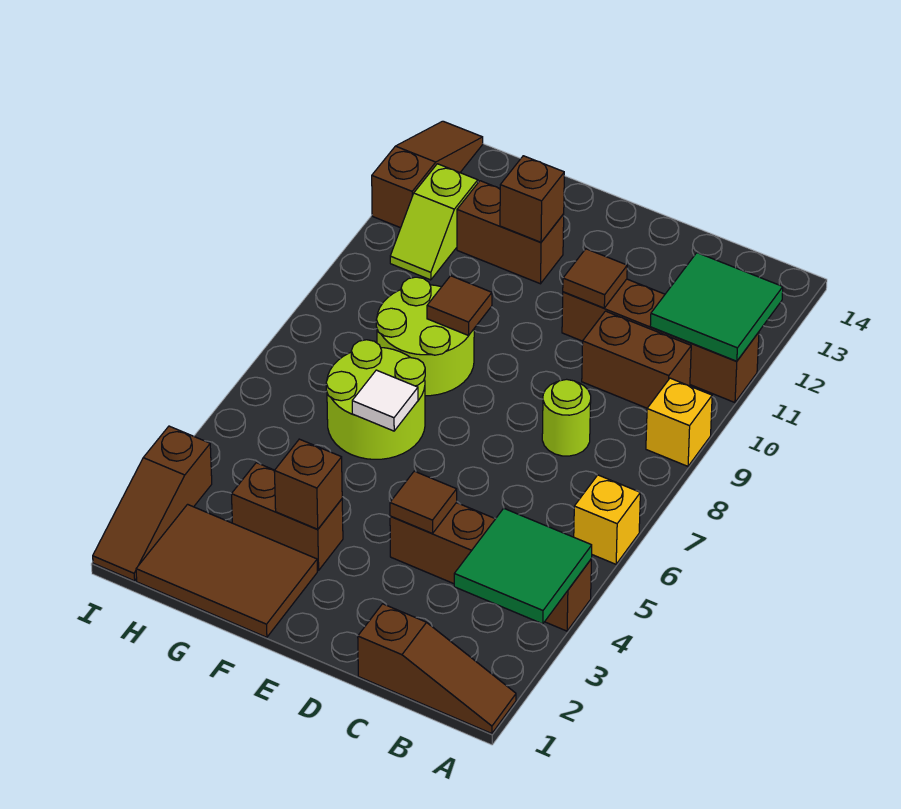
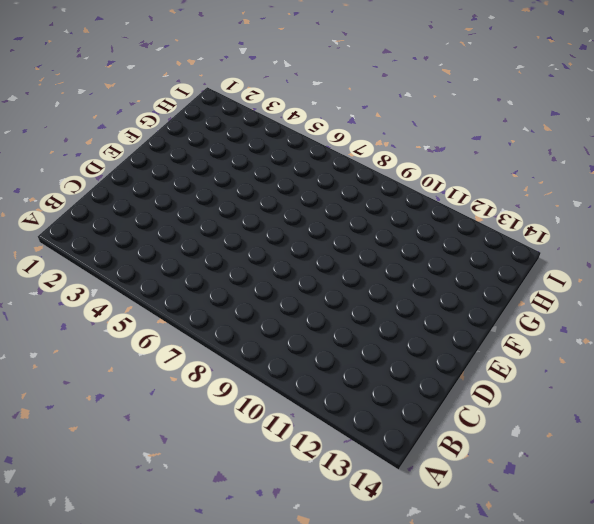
none -> brown 1x3 slope [358,604,516,734]
none -> brown 1x4 brick [390,503,591,631]
none -> yellow 1x1 brick [574,475,640,564]

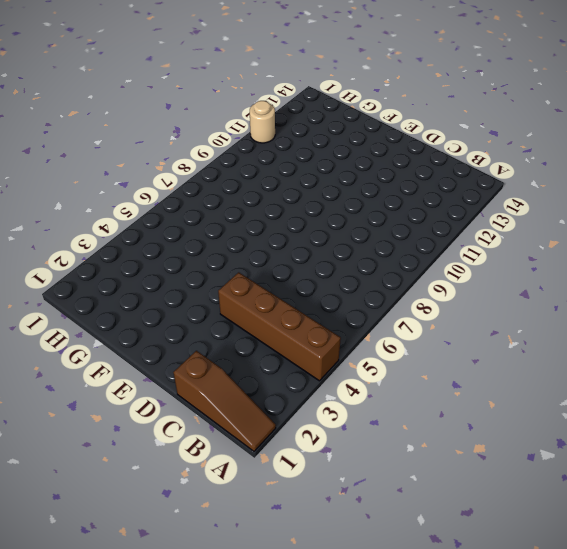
tan 1x1 round brick [250,101,275,143] -> none
none -> yellow 1x1 brick [574,475,640,564]
none -> yellow 1x1 brick [646,378,712,466]
none -> brown 1x4 brick [562,279,759,403]

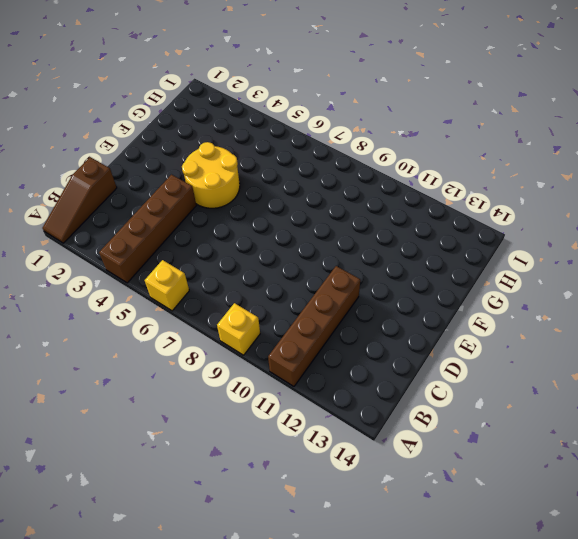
yellow 2x2 round brick [182,142,240,208] -> none
none -> brown 1x2 brick [582,311,691,408]
none -> lime 1x1 round brick [542,379,591,456]
none -> brown 2x3 tile [136,504,317,637]

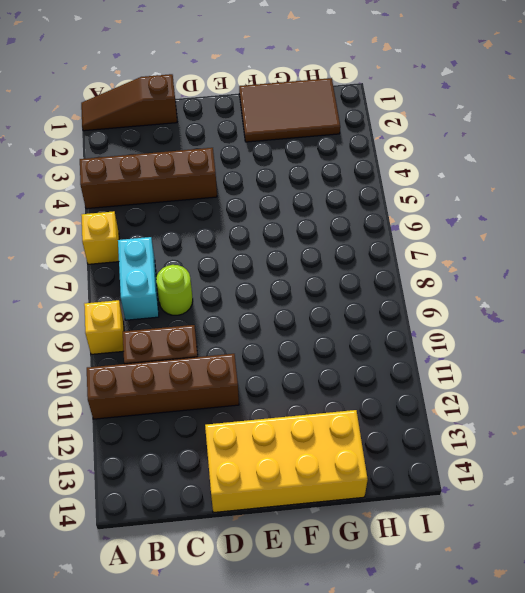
cyan 1x2 brick [118,237,159,320] -> none
yellow 2x4 brick [205,410,368,513] -> none
none -> brown 1x2 brick [231,463,343,570]
none -> lime 2x2 round brick [326,340,425,459]
none -> lime 2x2 round brick [376,277,474,396]

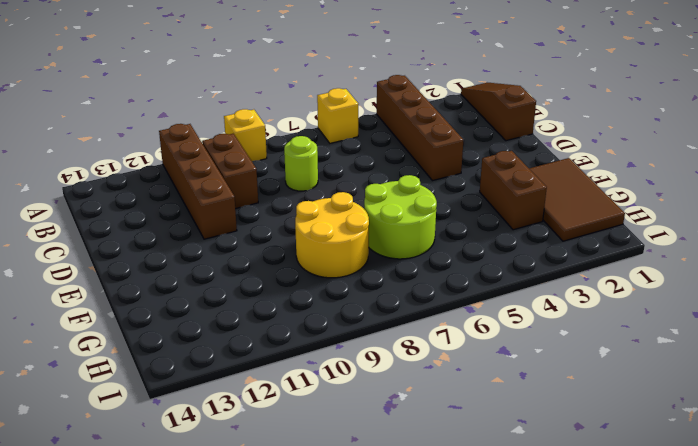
yellow 2x2 round brick [295,192,369,278] -> lime 2x2 round brick [376,277,474,396]
none -> brown 1x2 brick [457,181,564,284]
none -> lime 1x2 slope [390,164,478,280]
none -> brown 1x3 slope [93,426,212,581]

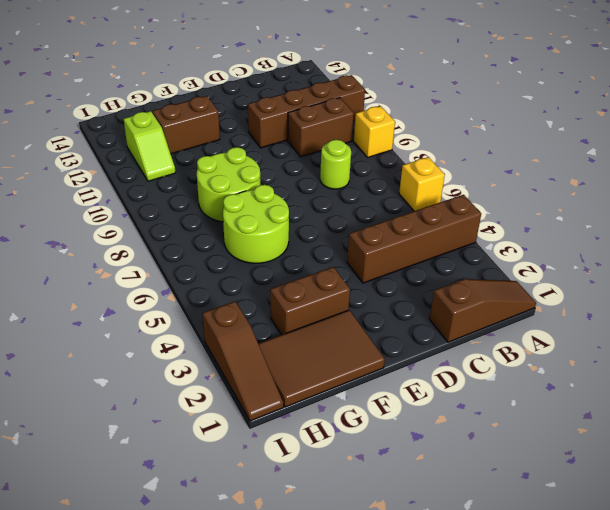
none -> brown 1x3 slope [372,121,483,228]
none -> green 2x2 tile [454,508,592,624]
none -> green 2x2 tile [650,253,783,361]

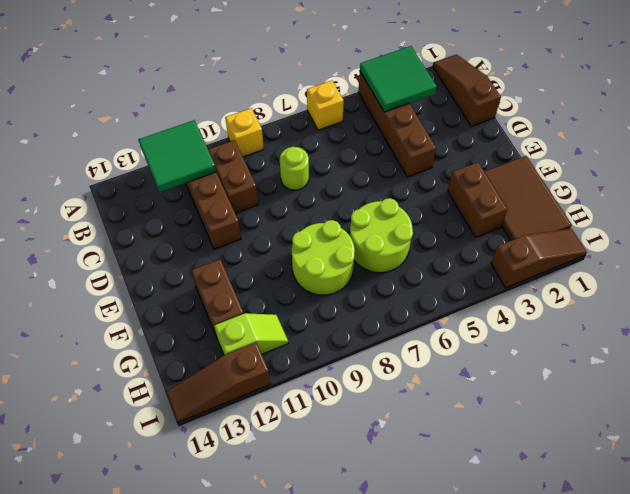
none -> brown 1x1 tile [390,471,457,533]
none -> brown 1x1 tile [563,249,627,308]
none -> brown 1x1 brick [274,439,342,529]

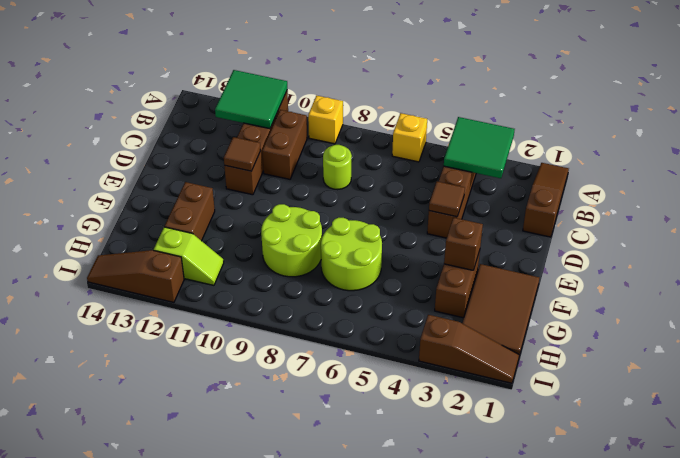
none -> white 1x1 tile [352,370,418,431]
none -> brown 1x1 tile [427,276,492,335]
none -> brown 1x1 brick [500,156,564,242]

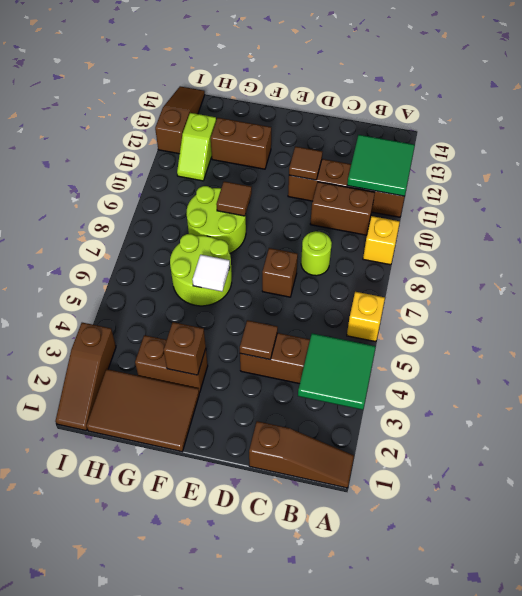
brown 1x1 brick [262,248,298,297] -> brown 1x1 brick moved to [500,156,564,242]

